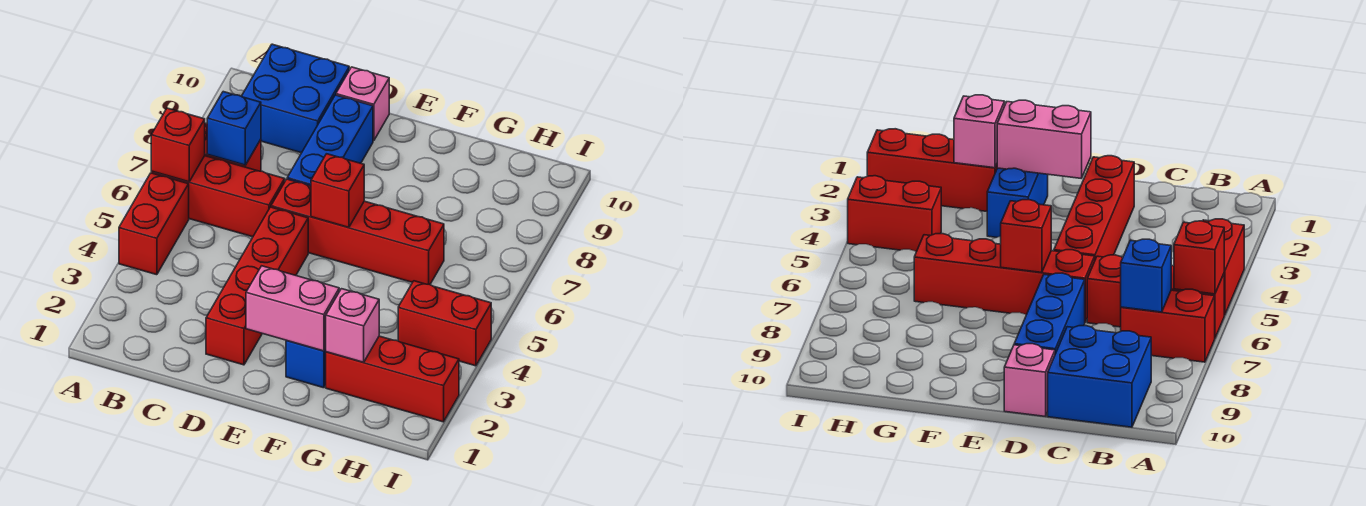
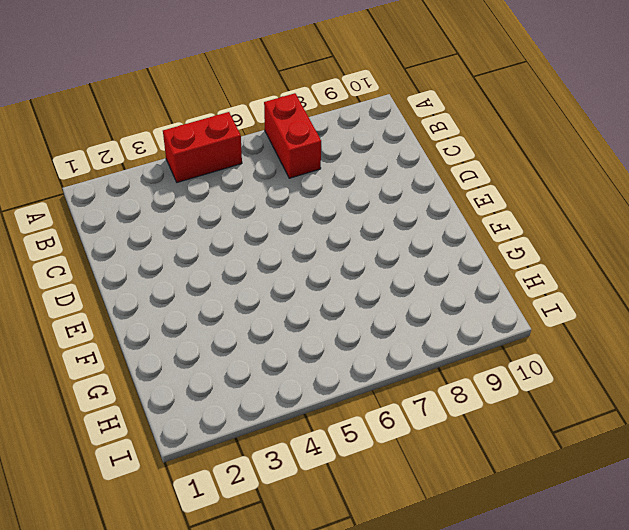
none -> red 1x3 brick [151,156,285,237]
none -> blue 2x2 brick [241,44,349,153]
none -> red 1x4 brick [206,207,308,365]

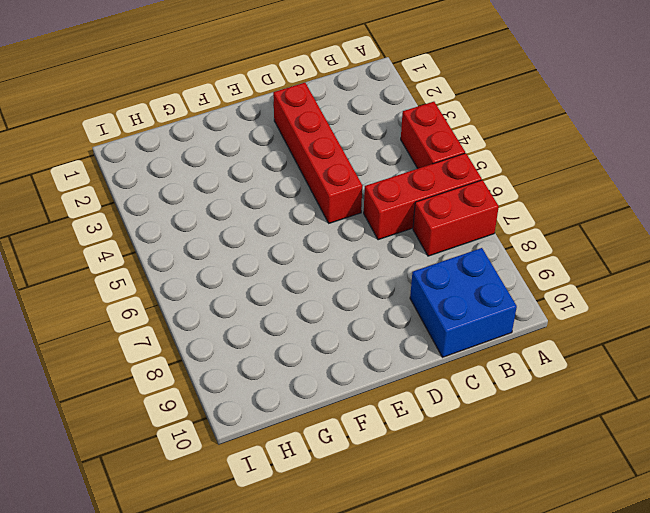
none -> red 1x4 brick [271,179,444,284]
none -> blue 1x3 brick [287,95,373,186]
none -> pink 1x1 brick [336,67,389,141]

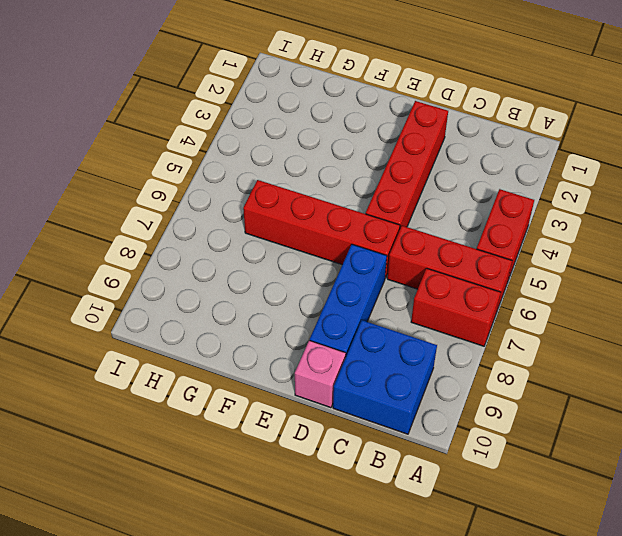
none -> blue 1x2 brick [286,340,326,388]
none -> red 1x3 brick [326,336,459,422]
none -> red 1x2 brick [398,281,491,366]

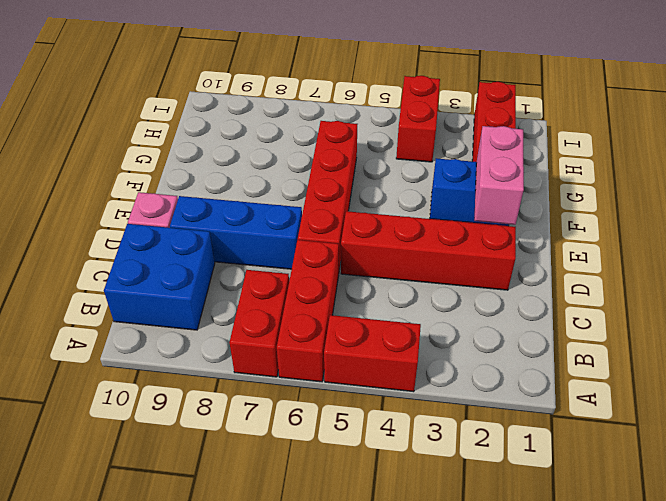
none -> red 1x1 brick [151,108,205,182]
none -> blue 1x1 brick [207,92,261,165]
none -> red 1x1 brick [311,154,364,228]

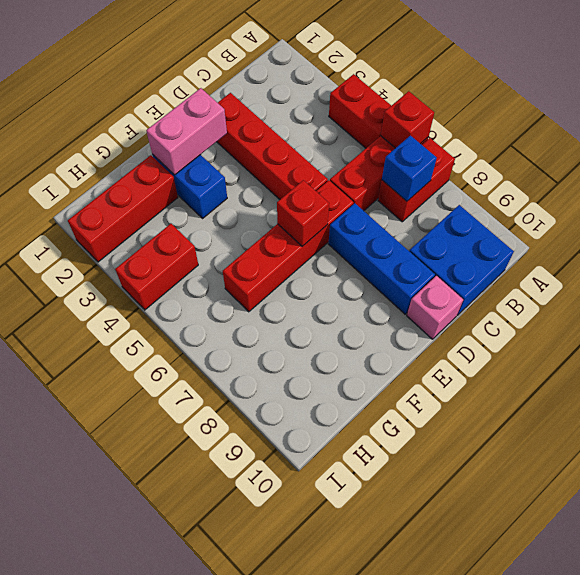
none -> pink 1x1 brick [326,289,379,362]

